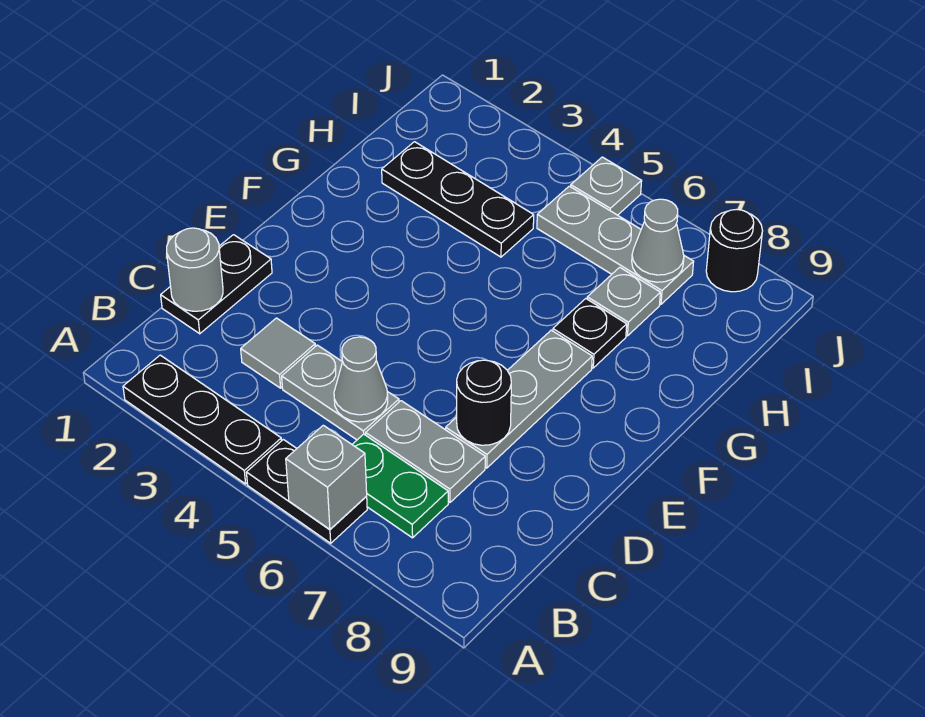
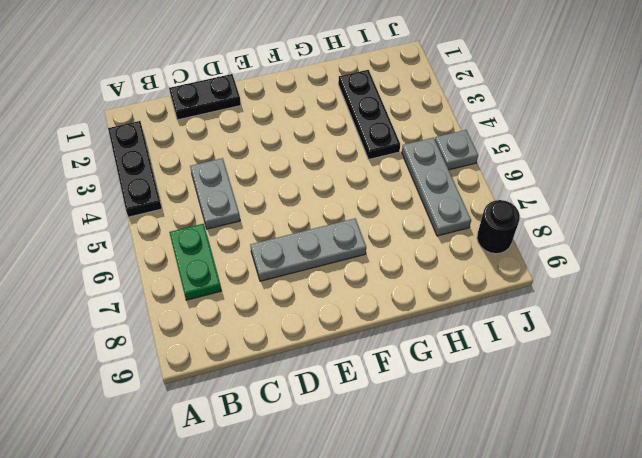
none -> black 1x2 plate [246,439,367,543]
none -> grey 1x1 tile [241,318,315,388]
none -> grey 1x2 plate [366,401,485,502]

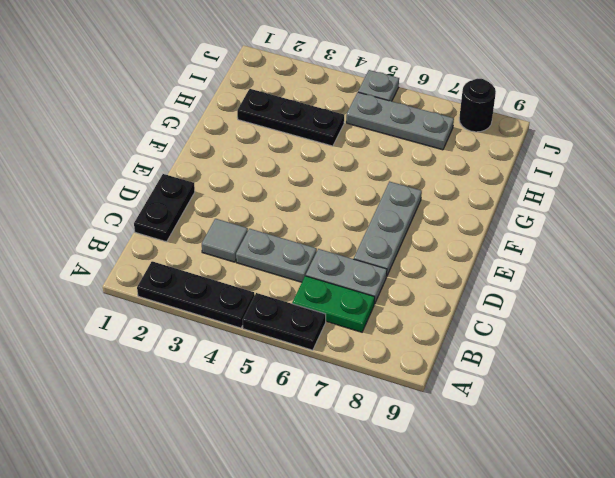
none -> black 1x1 plate [553,299,627,368]
none -> grey 1x1 plate [587,267,660,336]
none -> grey 1x1 brick [286,425,367,529]

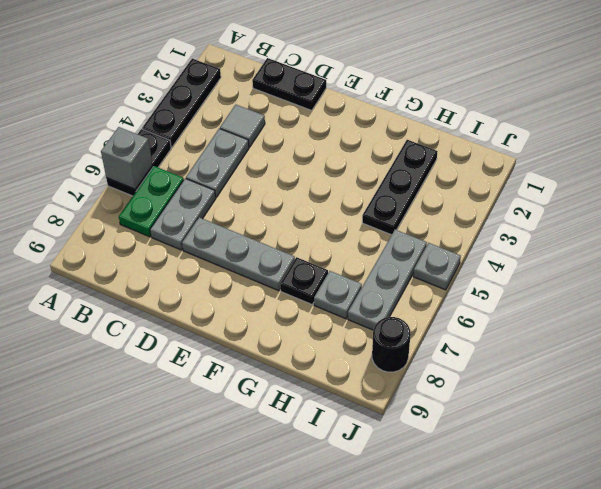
none -> grey 1x1 round brick [167,228,223,311]
none -> grey 1x1 cone [334,337,388,422]
none -> black 1x1 round brick [457,360,511,445]

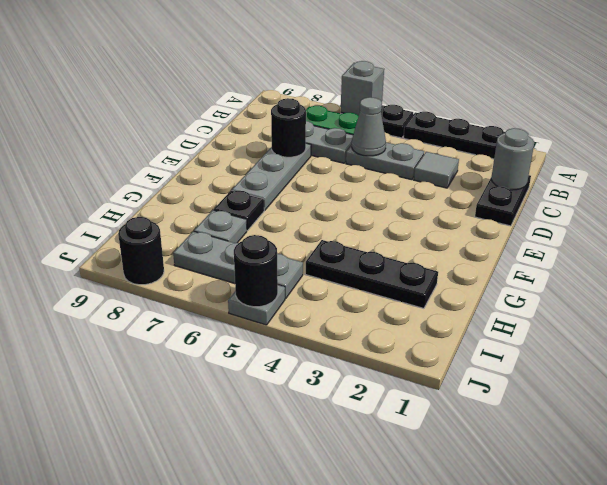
black 1x1 round brick [234,235,278,307] -> none
none -> grey 1x1 cone [632,199,684,282]

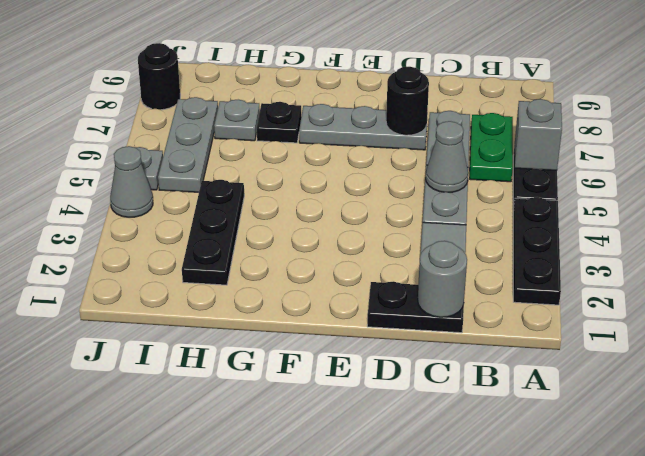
grey 1x1 cone [110,146,153,217] -> grey 1x1 cone moved to [632,199,684,282]

